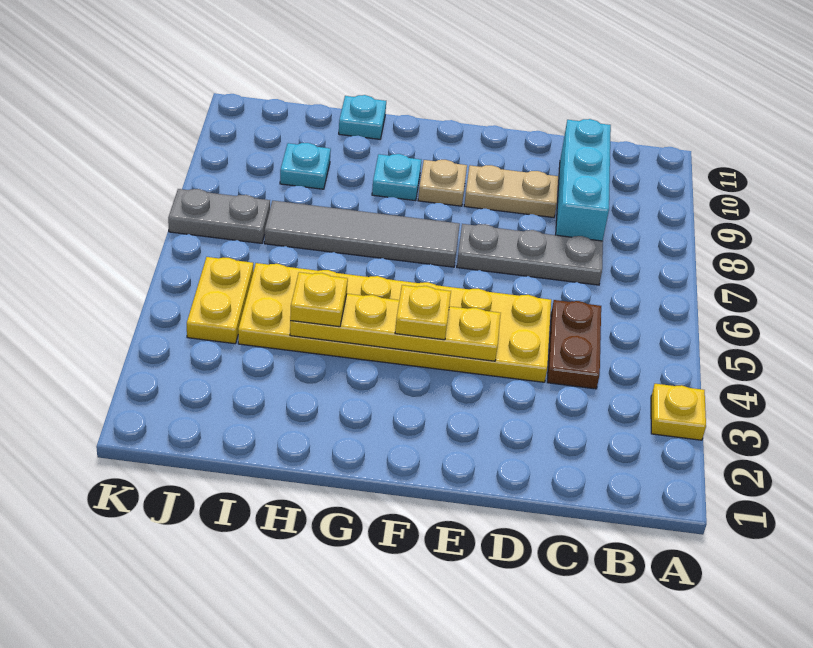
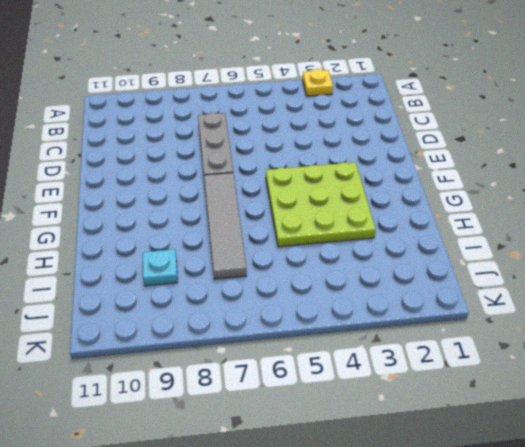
lime 3x3 plate [266,162,376,247] -> yellow 2x6 plate [238,263,551,382]
none -> brown 1x2 plate [547,300,601,389]
none -> cyan 1x3 brick [556,119,611,241]
none -> tan 1x2 plate [464,165,558,218]

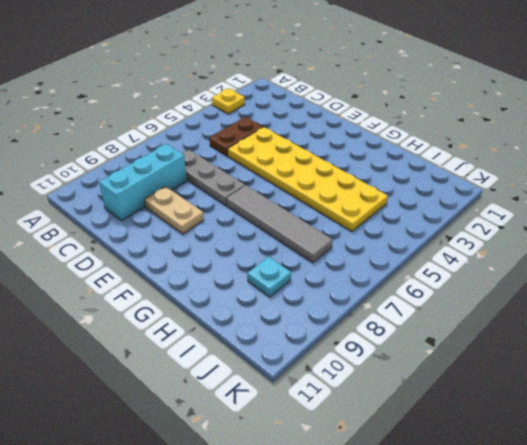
none -> tan 1x1 plate [418,160,467,206]
none -> cyan 1x1 plate [372,154,421,201]
none -> cyan 1x1 plate [339,95,386,139]

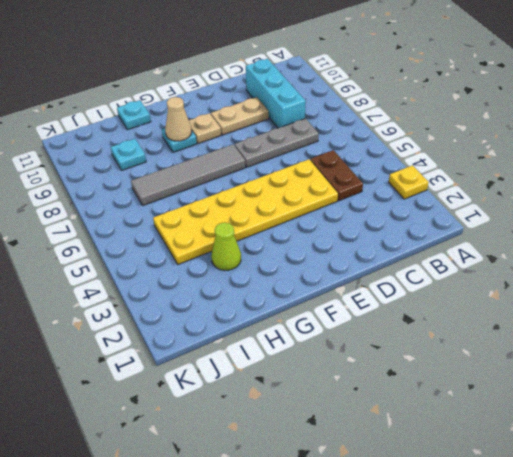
tan 1x1 cone [165,97,192,141] -> none
lime 1x1 cone [211,223,241,270] -> none
none -> yellow 1x2 plate [187,257,253,344]
none -> grey 1x2 plate [168,189,270,243]
none -> yellow 1x4 plate [290,294,501,361]

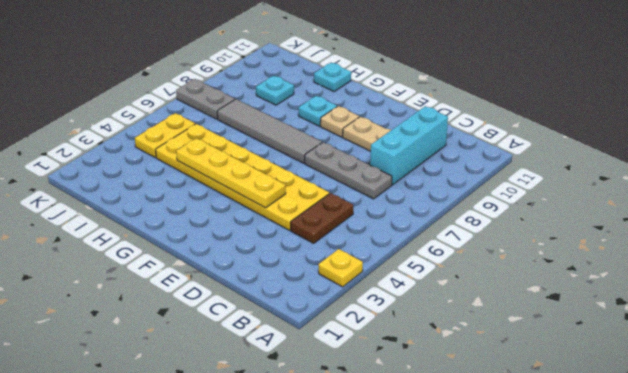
none -> yellow 1x1 plate [395,285,451,340]
none -> yellow 1x1 plate [290,272,348,327]

